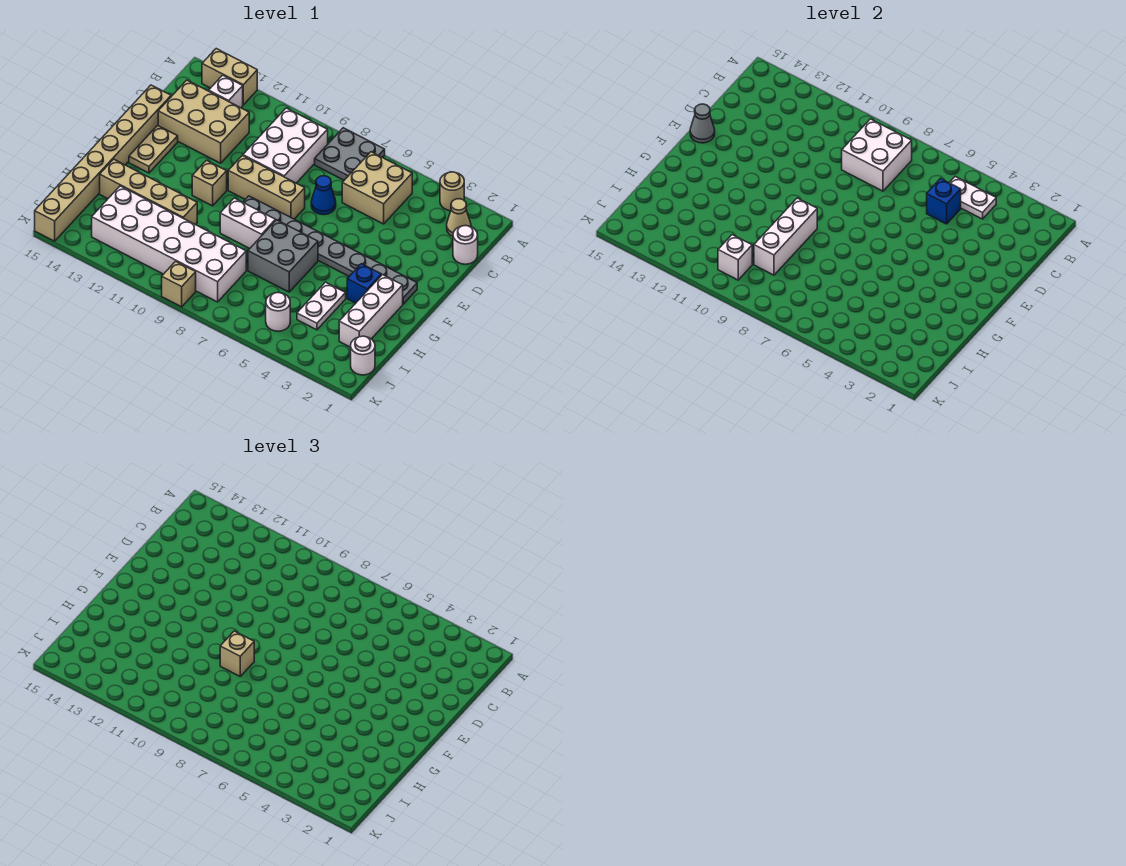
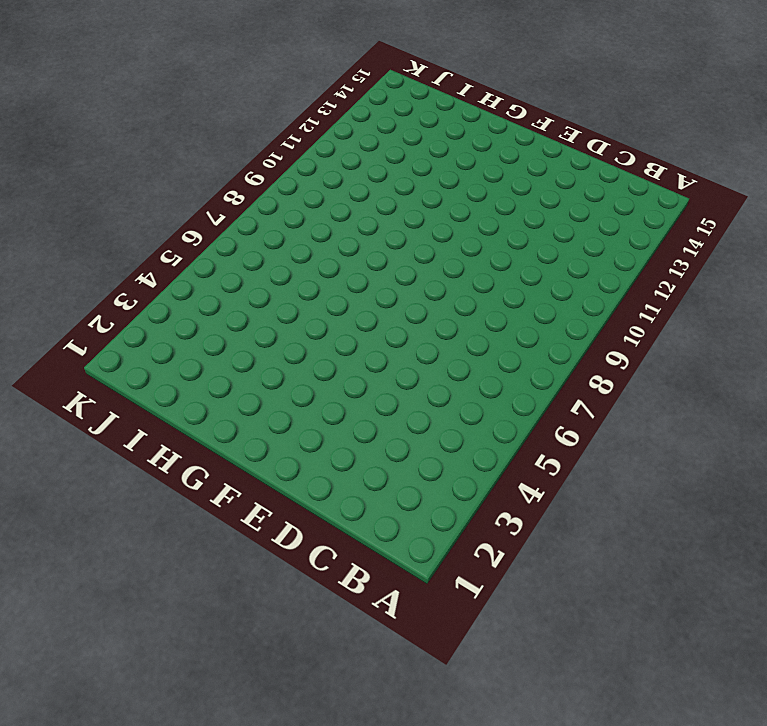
none -> tan 1x1 round brick [440,172,464,211]
none -> grey 2x2 plate [315,128,385,180]
none -> tan 1x2 brick [202,49,257,105]
none -> tan 1x1 cone [447,199,471,236]

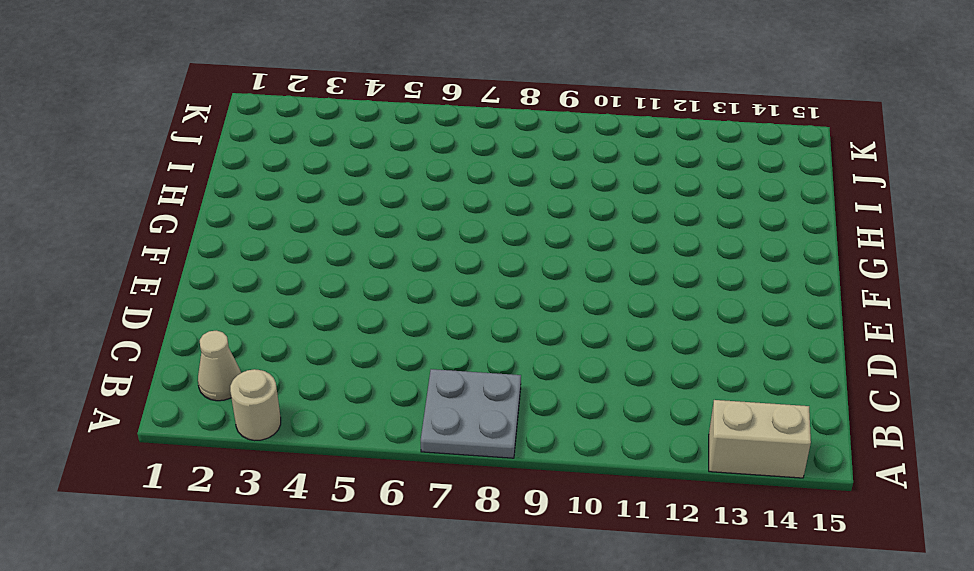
none -> tan 2x2 brick [342,152,412,224]
none -> white 2x3 brick [243,108,328,183]
none -> white 1x1 brick [209,75,243,108]
none -> white 1x1 round brick [453,226,478,264]

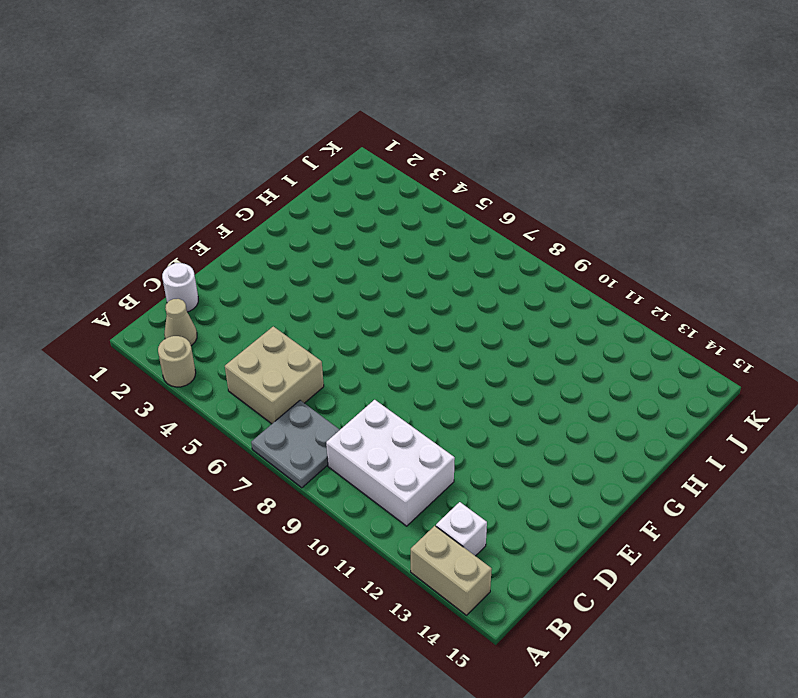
white 2x3 brick [326,400,455,526] -> white 2x3 brick turned to [243,108,328,183]
none -> tan 2x3 brick [158,80,249,163]
none -> blue 1x1 cone [311,176,336,215]
none -> tan 1x8 brick [35,85,171,241]
none -> tan 1x3 brick [228,156,305,219]

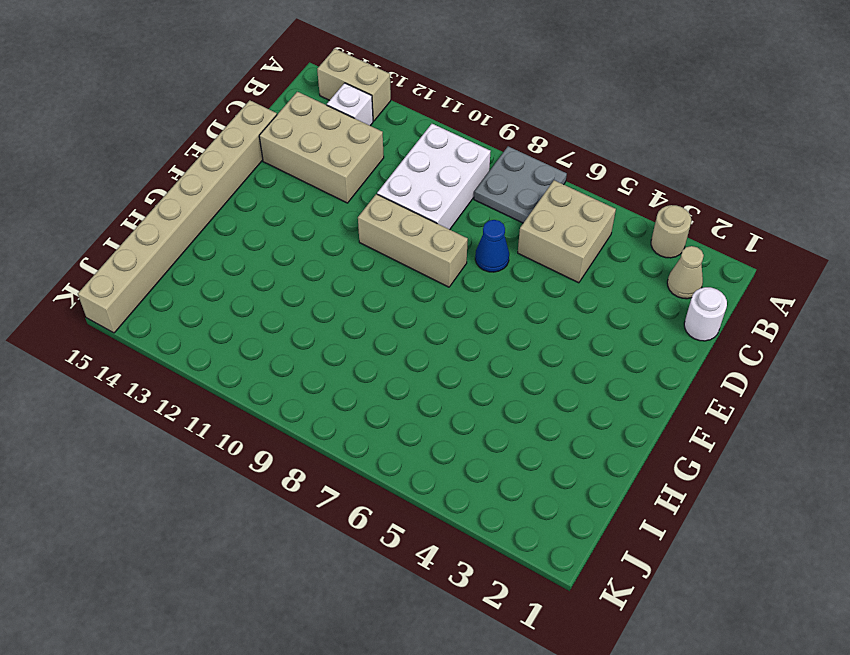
none -> tan 1x2 plate [129,126,178,173]
none -> grey 1x8 plate [243,196,417,304]
none -> tan 1x1 brick [192,160,227,206]
none -> white 1x3 brick [339,275,403,347]

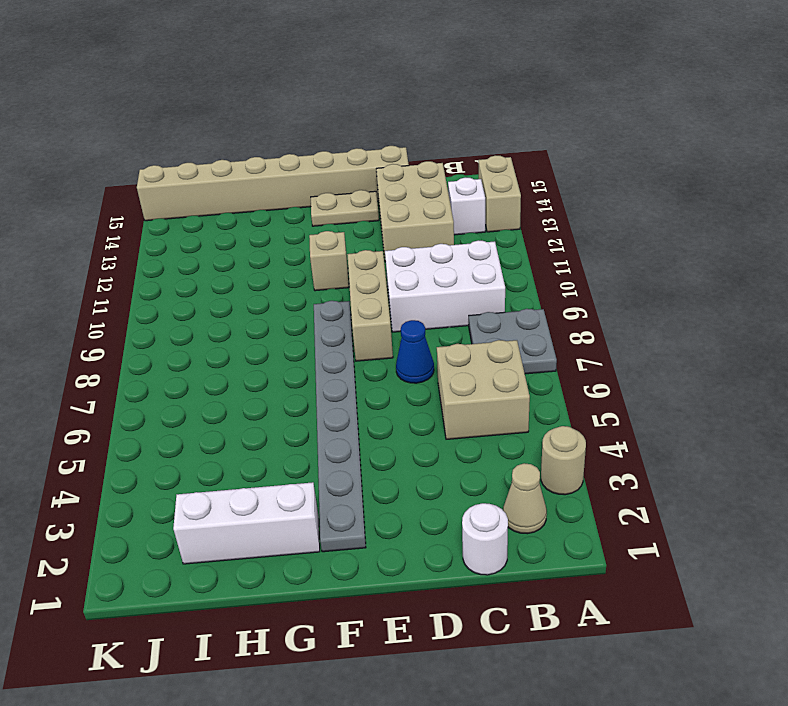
none -> blue 1x1 brick [347,264,381,303]
none -> grey 2x2 brick [248,220,318,292]
none -> white 1x2 brick [220,198,275,248]
none -> white 1x2 plate [297,282,346,330]

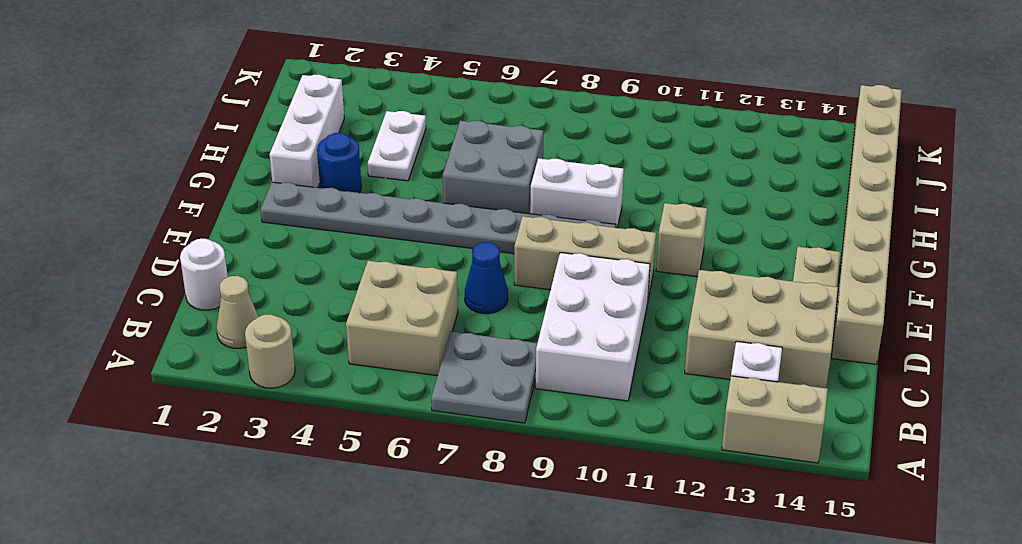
blue 1x1 round brick [317,133,361,193] -> blue 1x1 brick [347,264,381,303]
none -> tan 1x4 brick [100,159,197,225]
none -> white 2x6 brick [92,186,246,302]
none -> white 1x1 round brick [351,336,375,375]
none -> white 1x1 round brick [266,293,290,331]

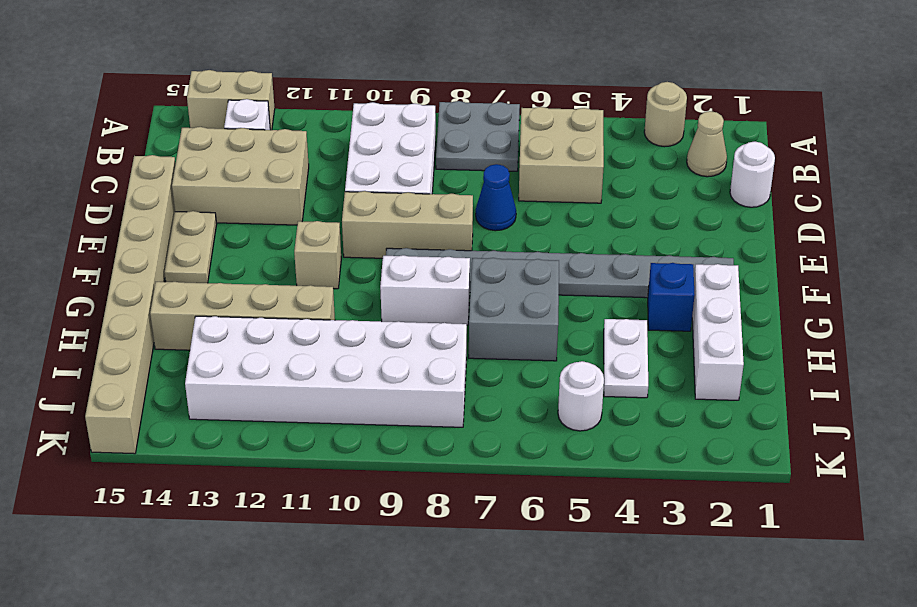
none -> white 1x1 round brick [351,336,375,375]
none -> tan 1x1 brick [162,261,196,307]
none -> white 1x2 plate [949,176,996,219]
none -> white 2x2 brick [842,119,912,191]

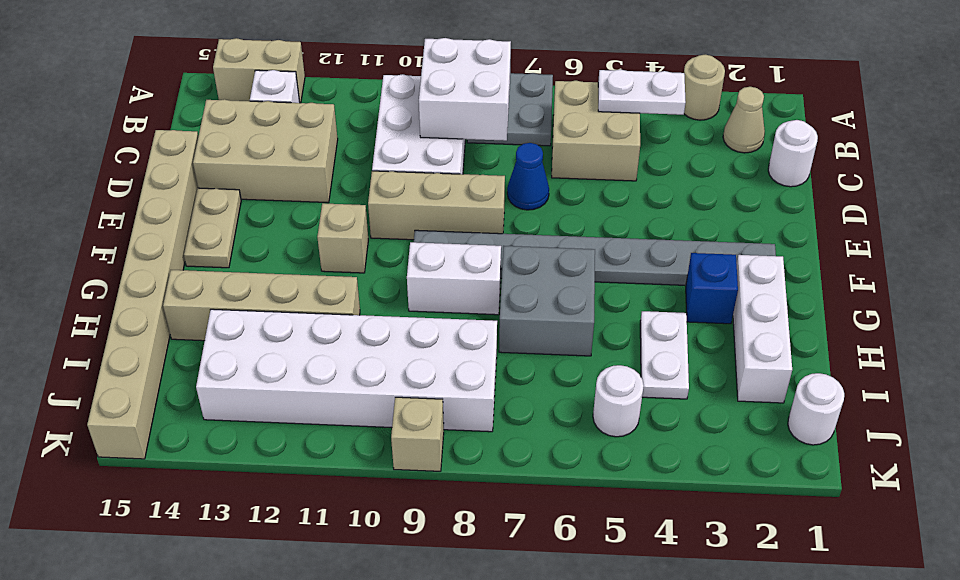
none -> blue 1x1 brick [927,179,961,224]
none -> grey 1x1 cone [690,104,715,143]
none -> white 1x3 brick [754,198,817,275]
none -> white 1x1 brick [718,235,752,280]

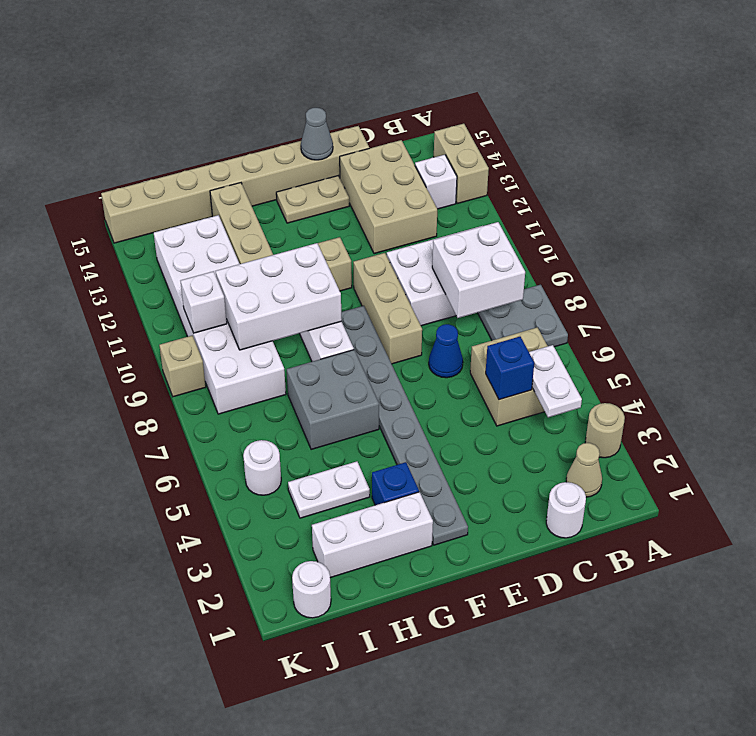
white 2x3 brick [216,243,342,350] -> white 1x3 brick [754,198,817,275]
none -> tan 1x1 brick [220,631,254,676]

